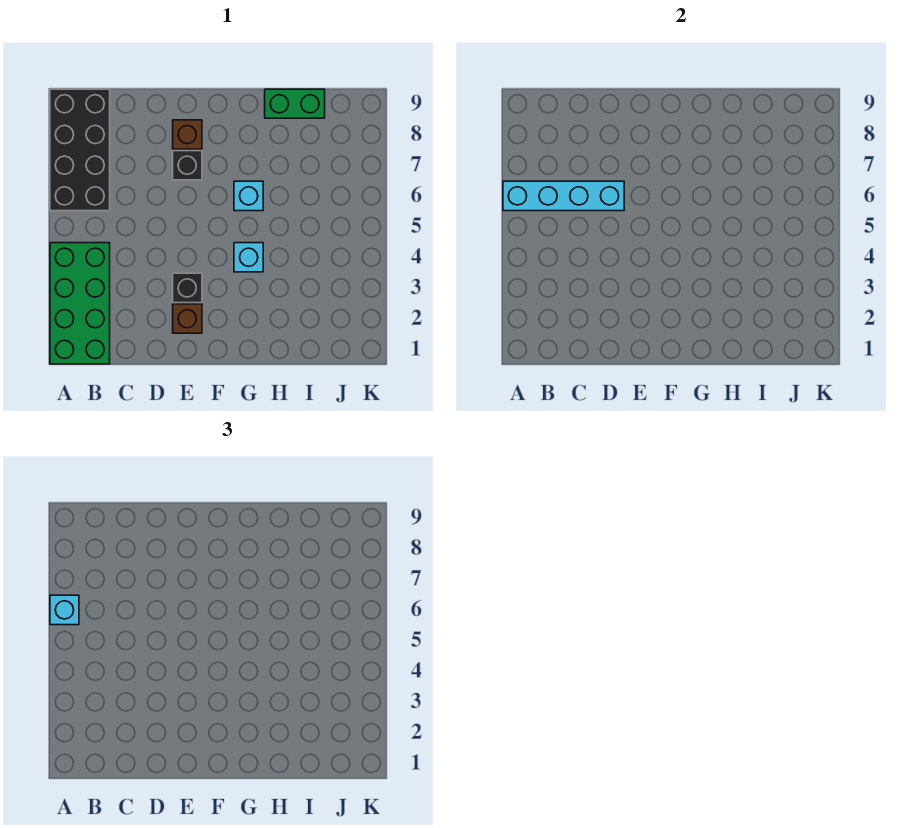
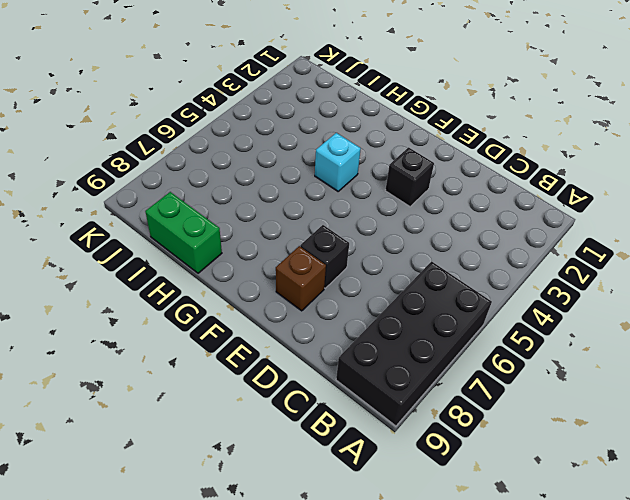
none -> green 2x4 brick [50,243,110,364]
none -> brown 1x1 brick [173,304,202,333]

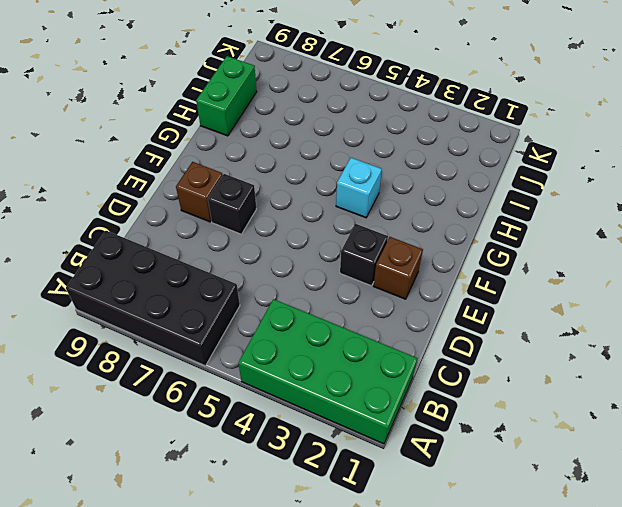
none -> cyan 1x1 brick [234,181,263,211]
none -> cyan 1x4 brick [503,181,624,211]

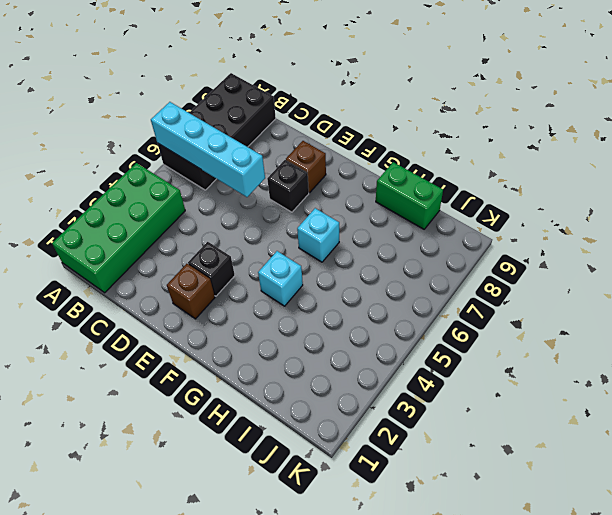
none -> cyan 1x1 brick [50,595,79,625]

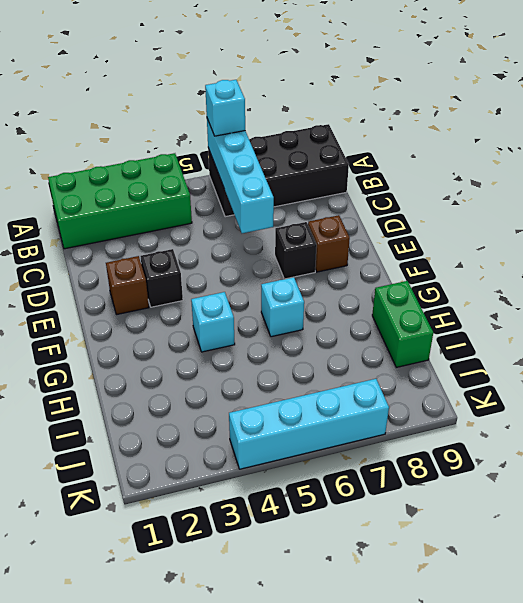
cyan 1x4 brick [229,379,389,469] -> none

